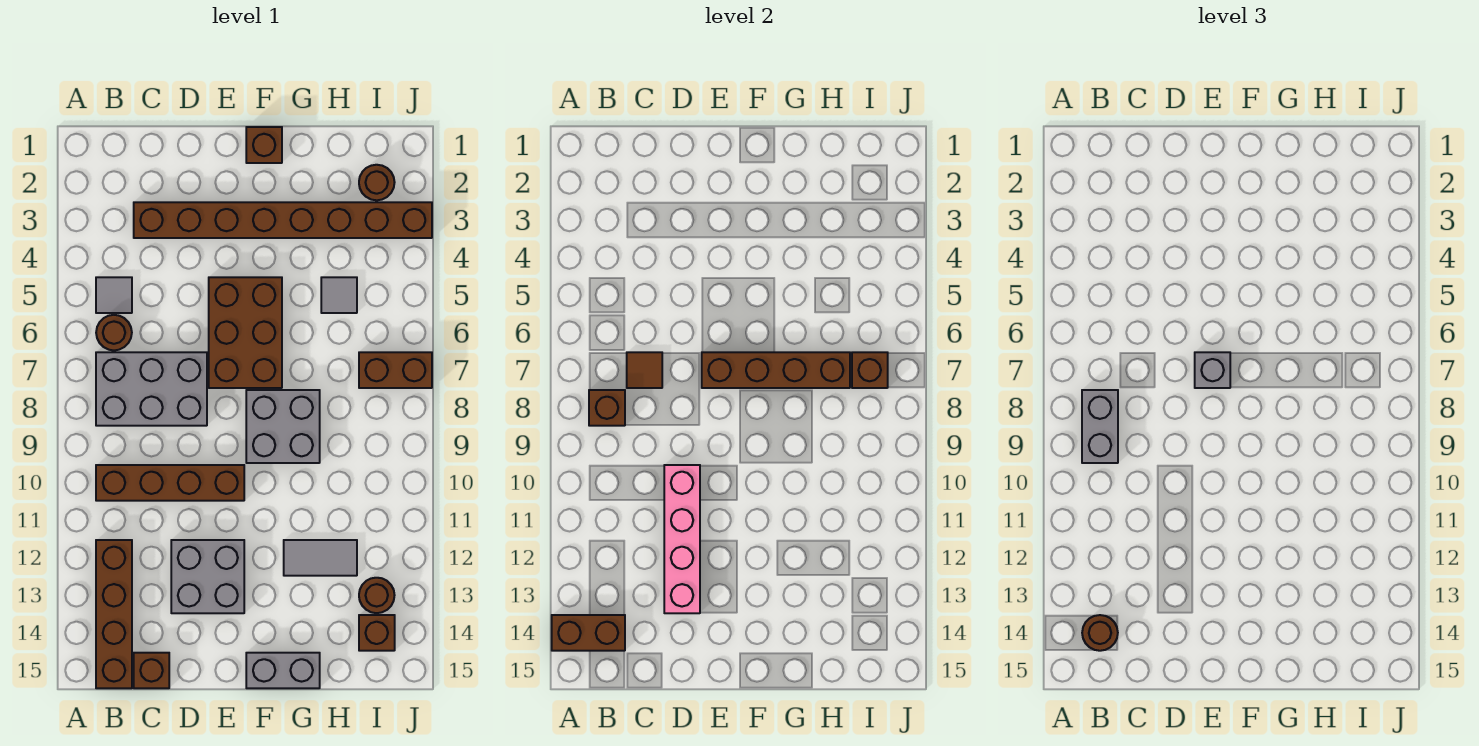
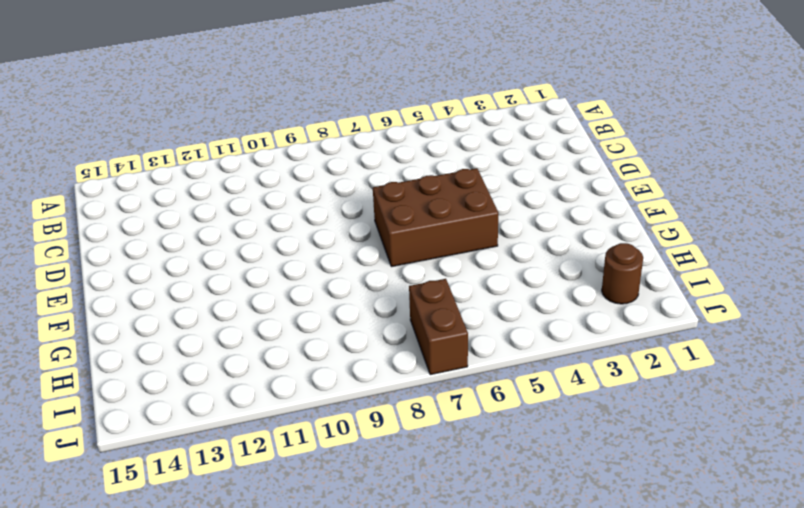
none -> grey 1x1 tile [96,277,132,313]
none -> brown 1x1 round brick [96,315,132,350]
none -> grey 2x3 brick [96,352,207,426]

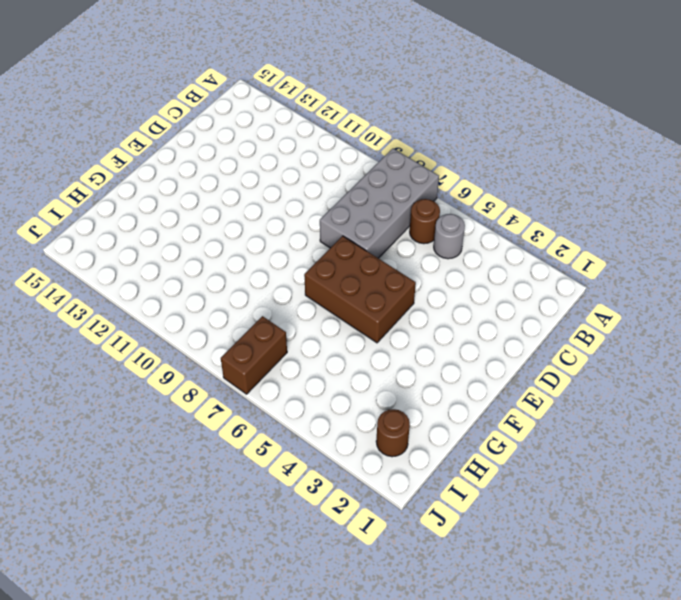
grey 2x4 brick [320,149,439,258] -> grey 2x3 brick [96,352,207,426]
grey 1x1 round brick [434,214,465,259] -> grey 1x1 tile [96,277,132,313]
none -> brown 1x4 brick [96,465,244,501]
none -> brown 1x4 brick [96,540,132,688]
none -> brown 1x8 brick [134,202,432,238]

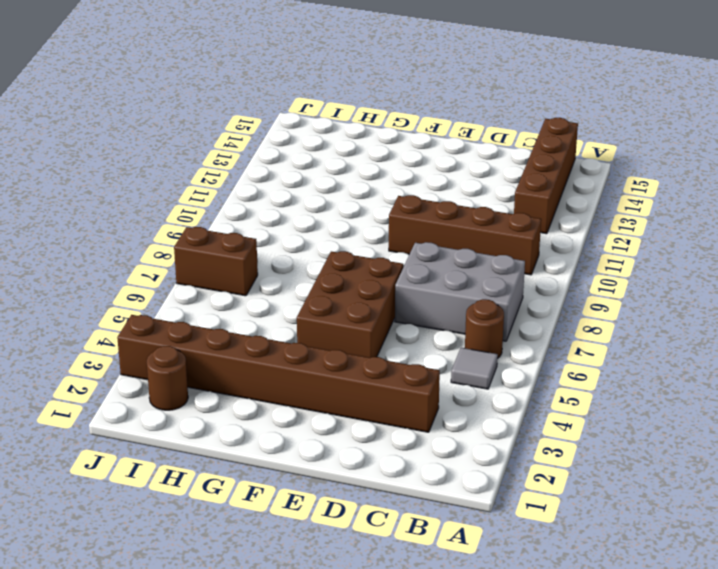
none -> brown 1x1 brick [134,653,169,688]
none -> grey 2x2 brick [171,540,244,613]
none -> brown 1x1 brick [246,127,282,163]

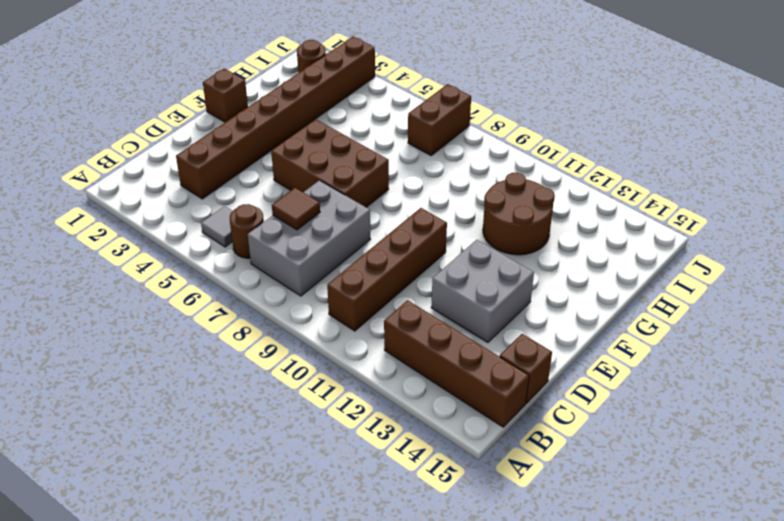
brown 2x2 round brick [483,173,555,255] -> grey 1x2 tile [284,540,357,576]
none -> grey 2x2 brick [246,390,320,463]
none -> grey 1x2 brick [246,653,320,688]
none -> grey 1x1 tile [321,277,357,313]

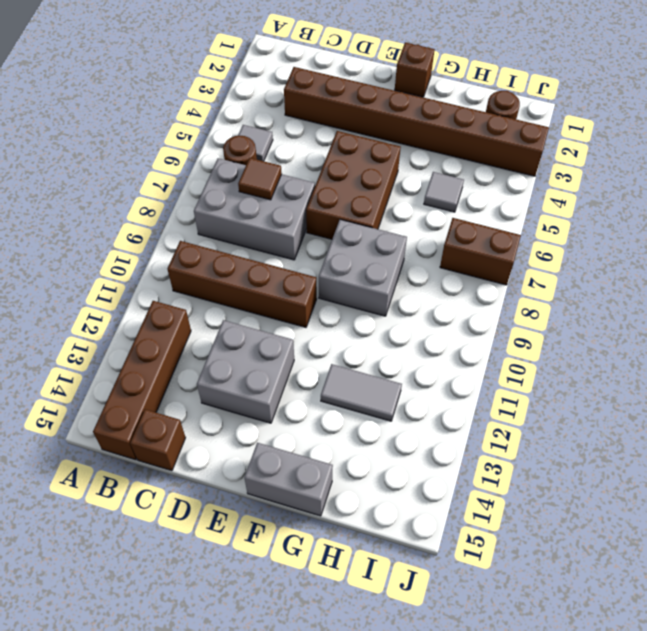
none -> brown 1x1 round brick [359,578,395,613]
none -> brown 1x1 brick [359,615,395,651]
none -> brown 1x2 brick [552,615,625,651]

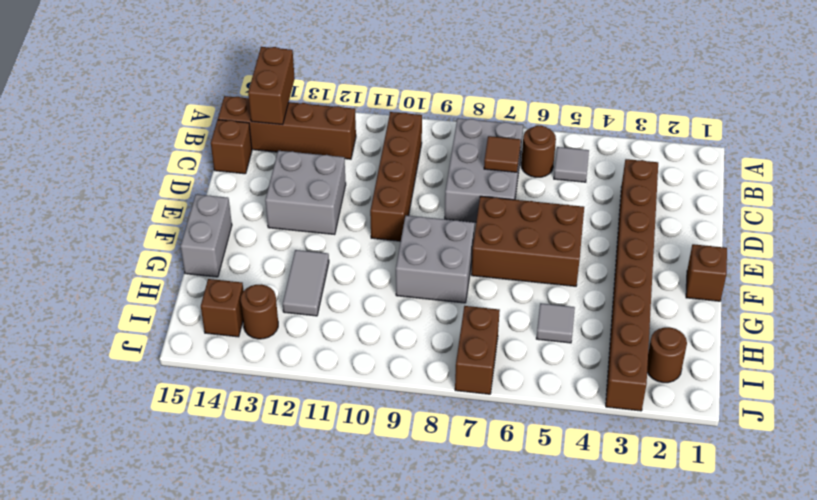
none -> brown 1x1 brick [589,390,625,426]
none -> pink 1x4 brick [664,465,700,613]
none -> brown 1x4 brick [702,352,850,388]

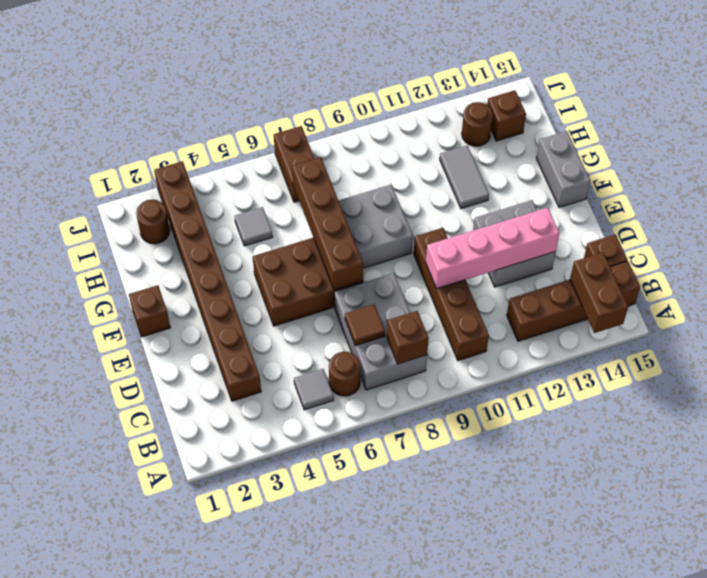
none -> brown 1x1 brick [852,352,888,388]
none -> grey 1x2 brick [1082,390,1118,463]
none -> brown 1x1 round brick [1082,615,1118,651]

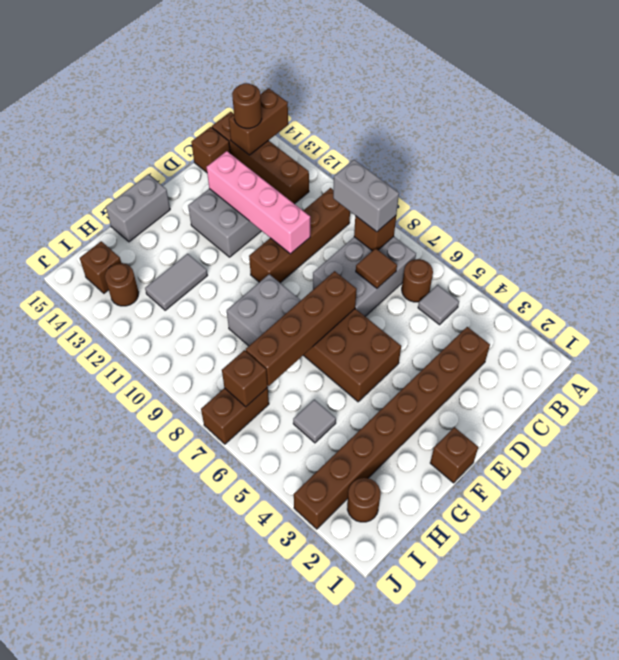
none -> grey 1x1 brick [1195,352,1230,388]

